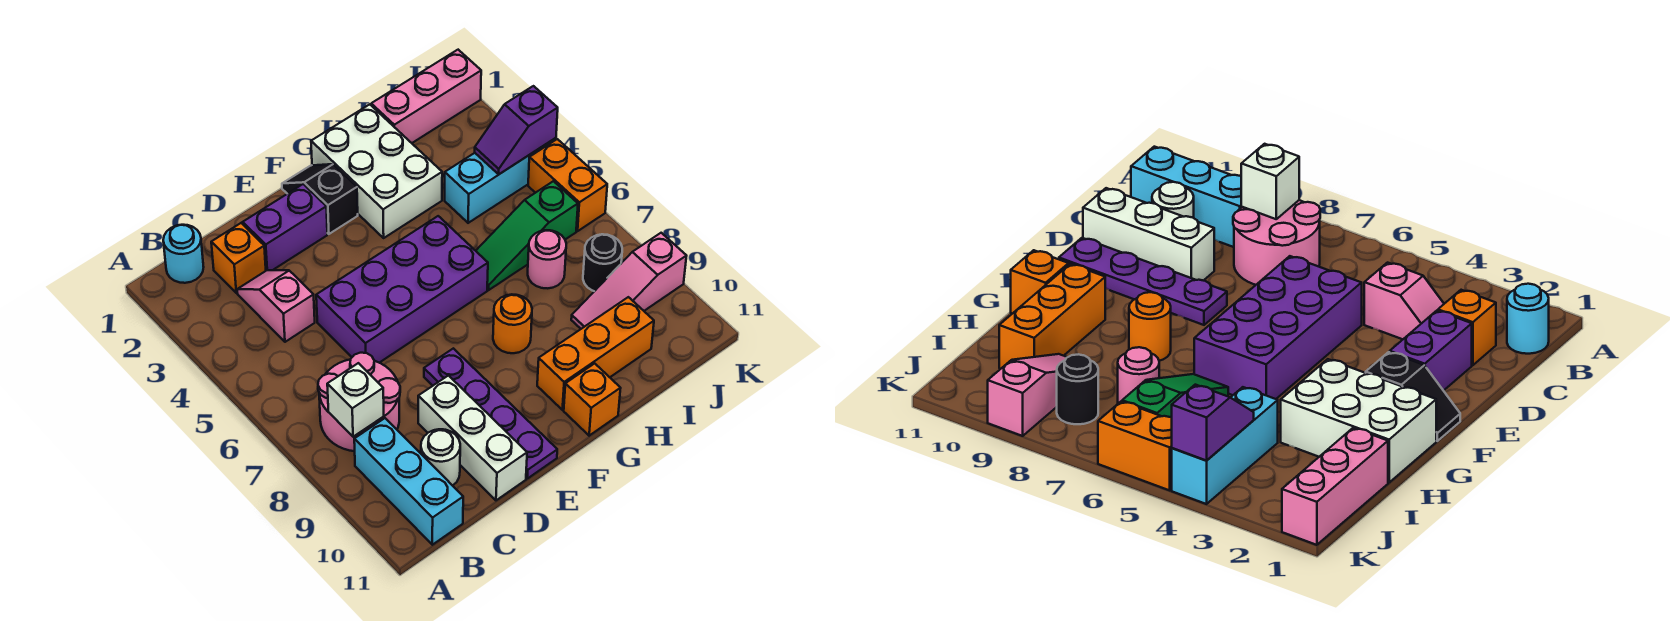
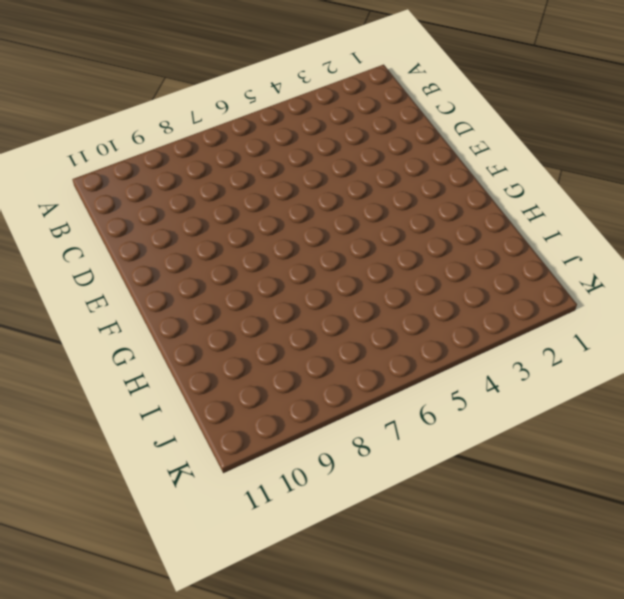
none -> cyan 1x1 round brick [163,225,204,283]
none -> pink 2x2 round brick [318,353,400,451]
none -> cyan 1x3 brick [354,418,463,545]

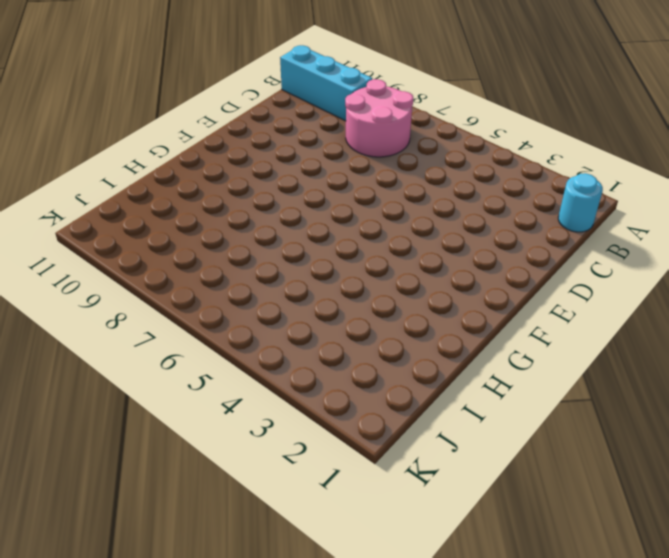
none -> orange 1x1 brick [211,223,266,293]
none -> pink 1x2 slope [237,270,315,342]
none -> white 1x1 round brick [421,429,460,486]

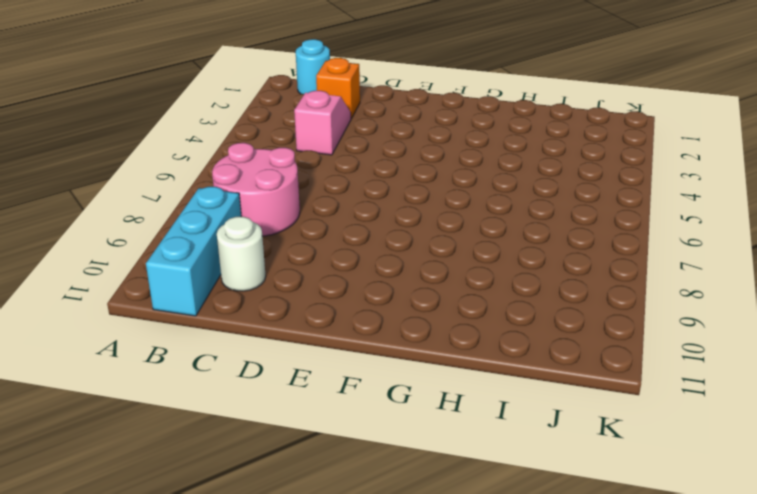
none -> purple 1x2 brick [243,184,327,271]
none -> purple 2x4 brick [316,216,488,363]
none -> white 1x3 brick [418,376,527,500]

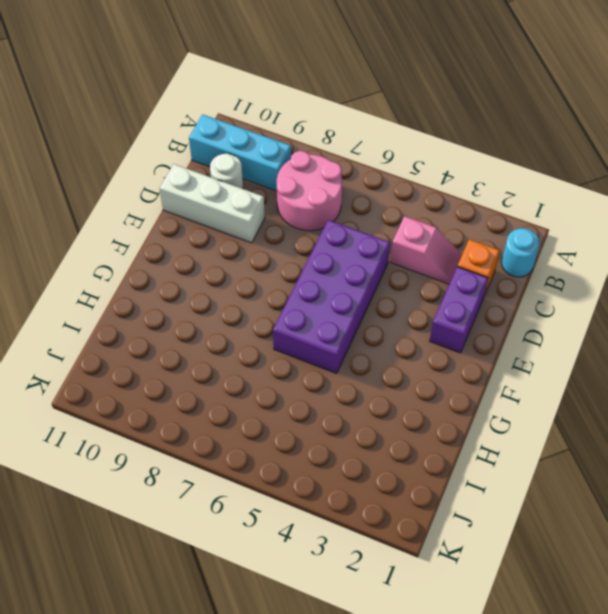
none -> purple 1x4 plate [424,348,557,479]
none -> black 1x2 slope [282,164,358,234]
none -> white 2x3 brick [311,104,442,238]

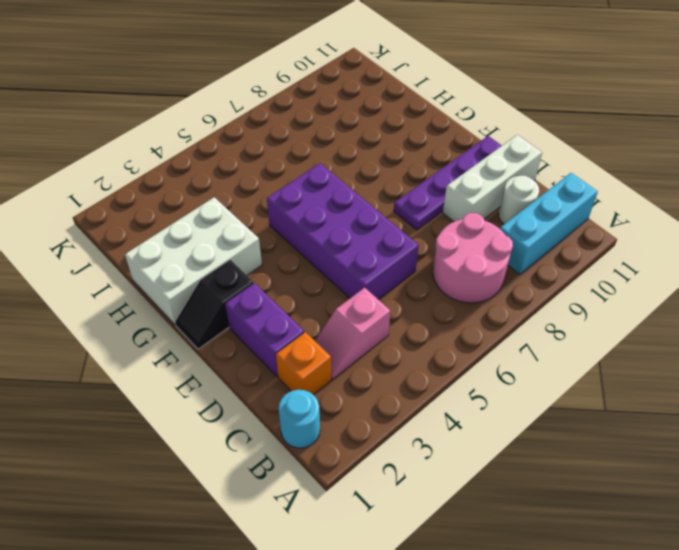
none -> orange 1x1 round brick [493,294,532,353]
none -> orange 1x3 brick [537,297,654,410]
none -> orange 1x1 brick [564,363,621,436]

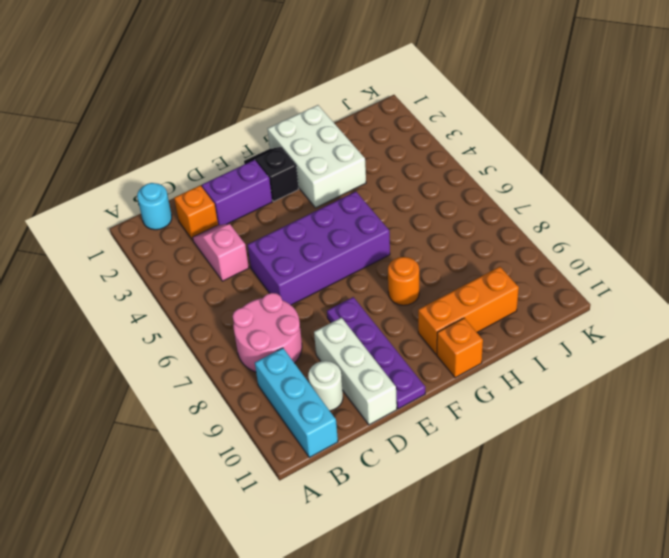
none -> green 1x3 slope [476,181,578,290]
none -> pink 1x3 brick [371,50,481,143]
none -> cyan 1x3 brick [445,138,556,223]

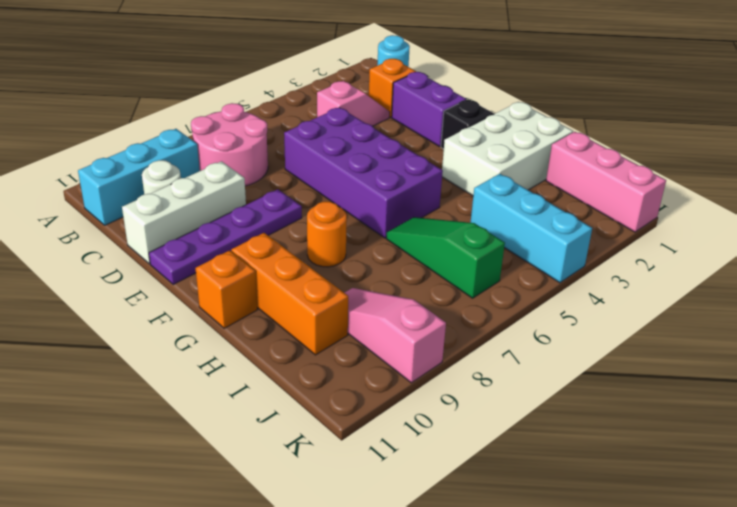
none -> pink 1x1 round brick [528,230,566,288]
none -> black 1x1 round brick [583,234,622,291]
none -> orange 1x2 brick [528,139,607,231]

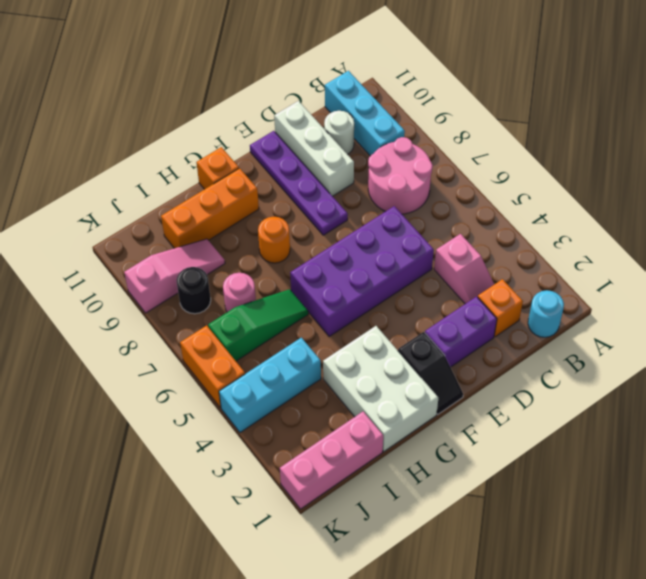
none -> white 1x1 brick [327,363,384,437]
none -> purple 1x2 slope [475,86,558,174]

